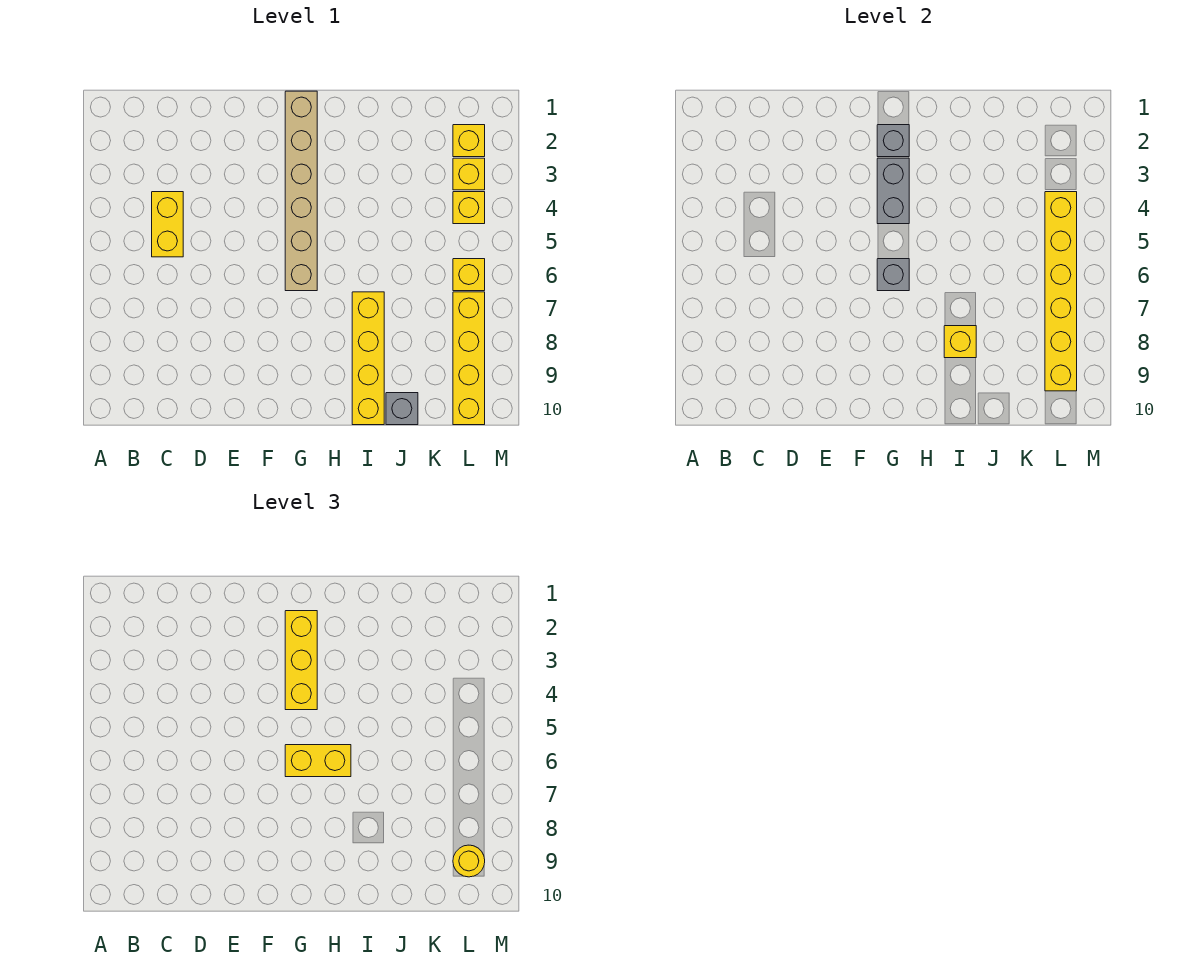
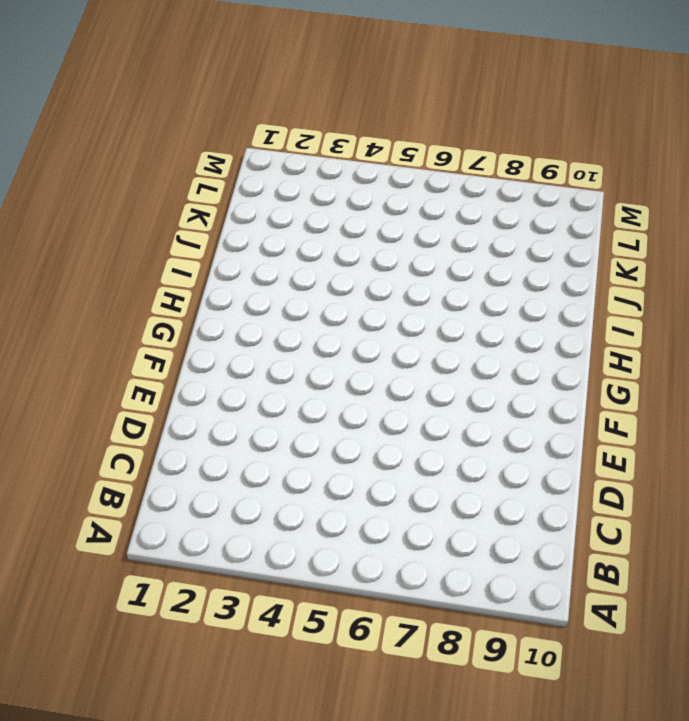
none -> yellow 1x2 brick [152,192,183,257]
none -> tan 1x6 brick [285,91,317,291]
none -> yellow 1x4 brick [352,292,384,425]

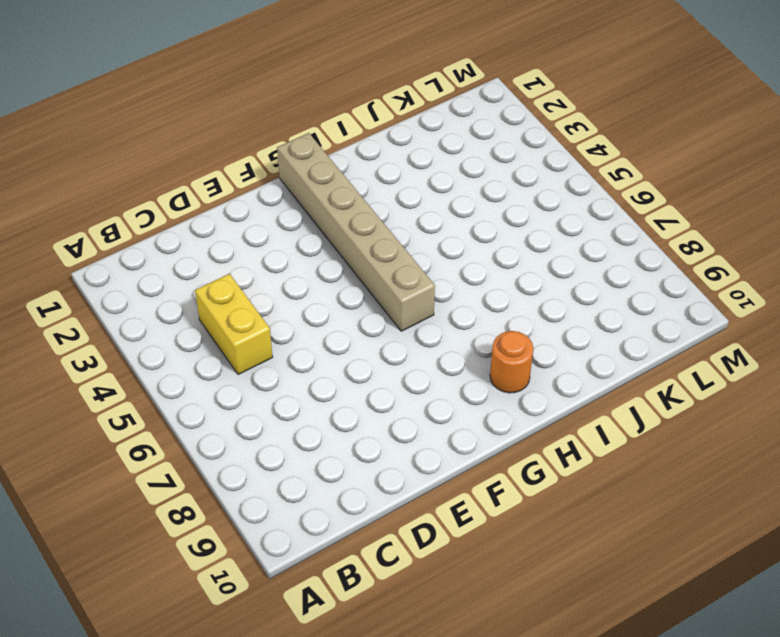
orange 1x1 round brick [490,331,533,393] -> none
none -> yellow 1x4 brick [352,292,384,425]
none -> grey 1x1 brick [386,393,418,425]
none -> yellow 1x1 brick [453,125,485,157]

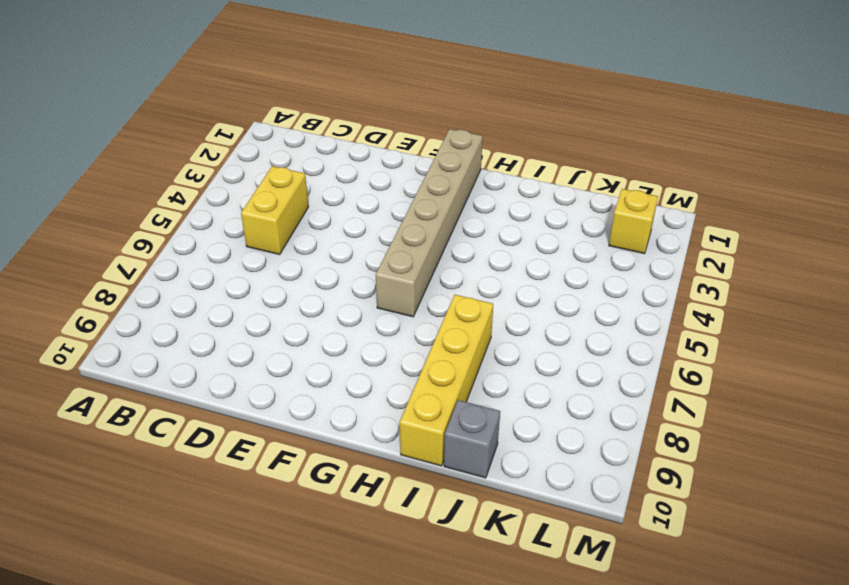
none -> yellow 1x1 brick [453,158,485,190]
none -> yellow 1x1 brick [453,192,485,224]
none -> yellow 1x1 brick [453,259,485,291]

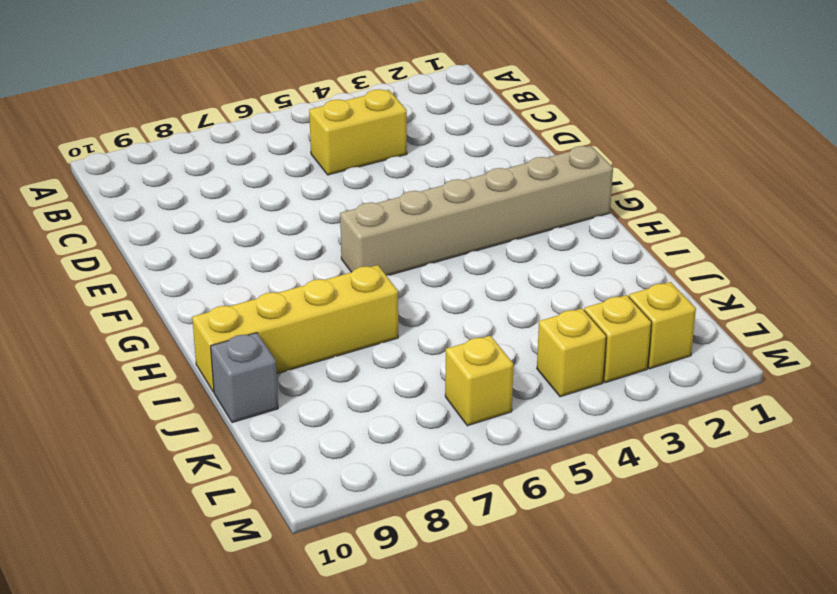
none -> yellow 1x4 brick [453,292,485,425]
none -> grey 1x1 brick [877,125,909,157]
none -> grey 1x2 brick [877,158,909,224]

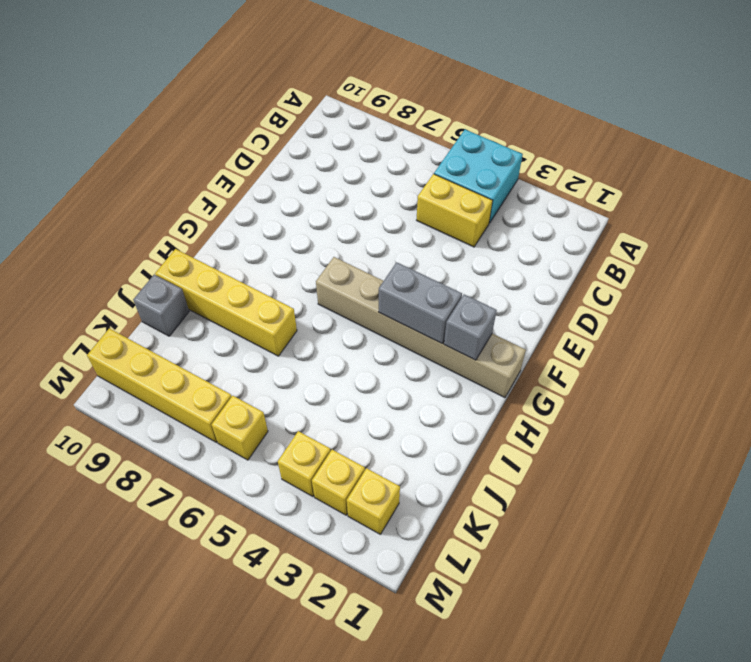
cyan 2x2 brick [434,130,523,223] -> none
none -> grey 1x1 brick [877,259,909,291]
none -> yellow 1x1 brick [944,326,976,358]
none -> yellow 1x6 brick [1045,192,1077,391]

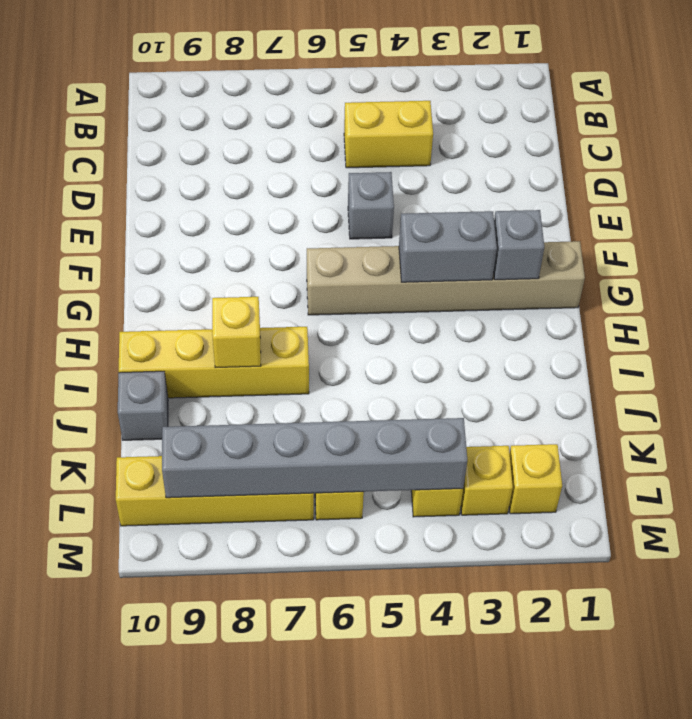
grey 1x1 brick [348,172,394,239] -> grey 1x1 brick moved to [877,259,909,291]
grey 1x6 brick [162,418,467,498] -> yellow 1x6 brick [1045,192,1077,391]
none -> yellow 1x3 brick [285,611,317,710]
none -> yellow 1x2 brick [285,745,351,777]
none -> yellow 1x1 round brick [453,845,485,877]

